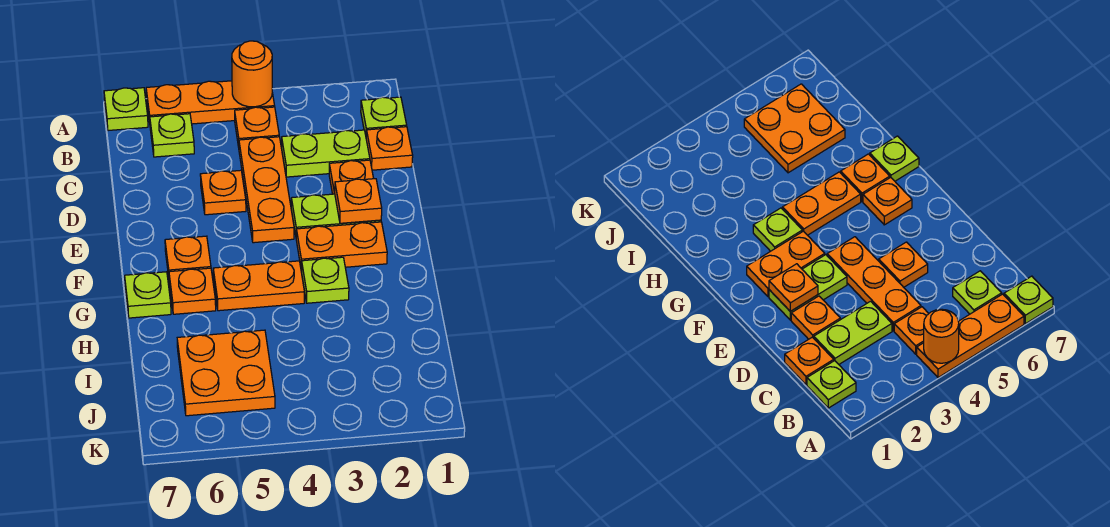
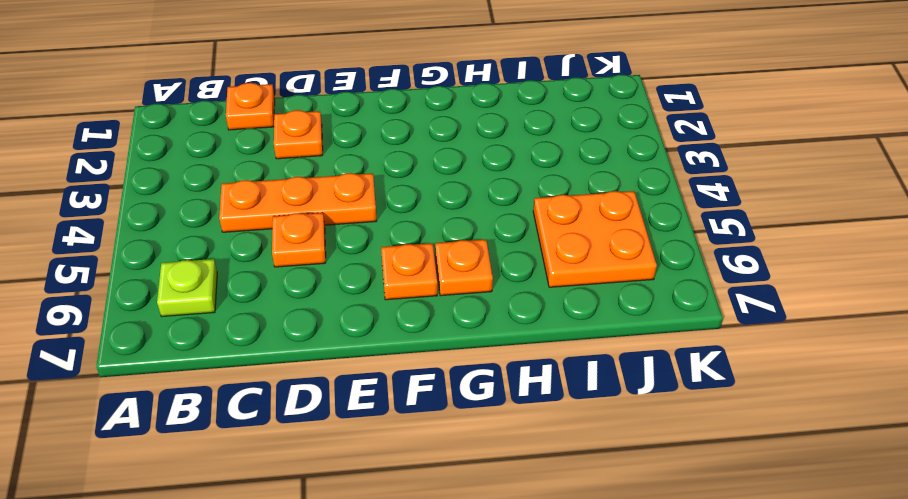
none -> orange 1x3 plate [146,81,275,124]
none -> lime 1x1 plate [104,88,148,131]
none -> lime 1x1 plate [361,97,407,135]

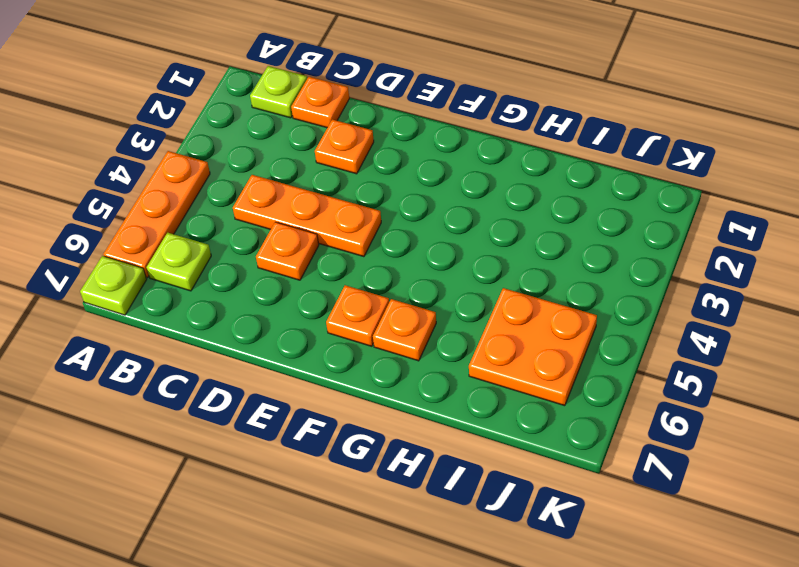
none -> orange 1x1 plate [235,107,279,147]
none -> lime 1x2 plate [282,130,370,177]
none -> lime 1x2 plate [291,194,381,235]

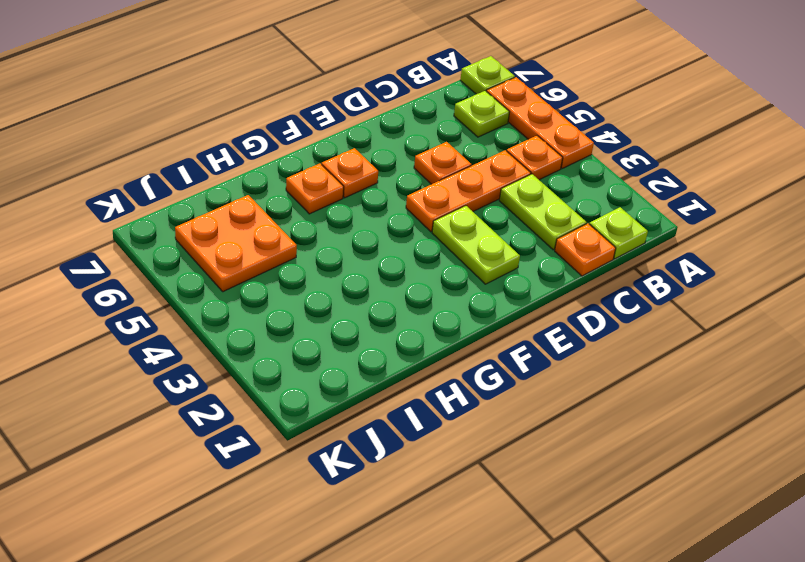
none -> orange 1x1 plate [329,160,374,194]
none -> orange 1x2 plate [296,222,387,271]
none -> lime 1x1 plate [302,257,349,303]

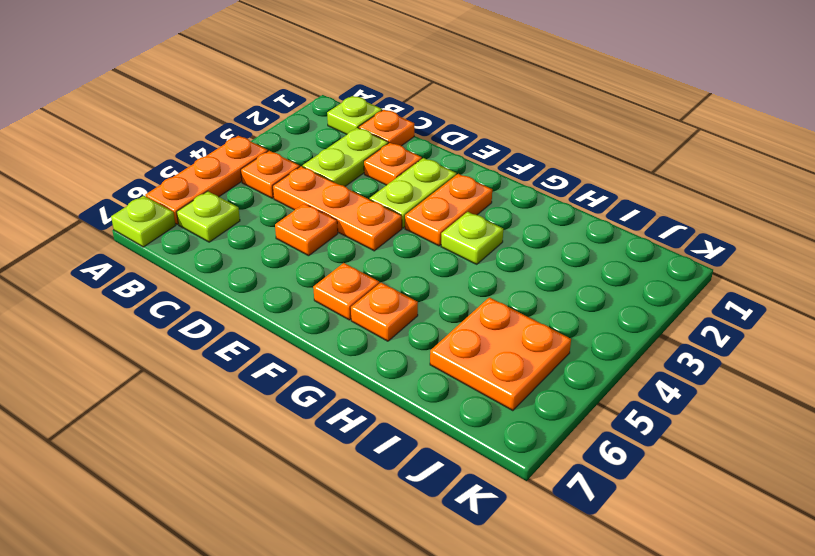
none -> orange 1x2 plate [213,261,304,311]
none -> lime 1x1 plate [125,272,171,318]
none -> orange 1x1 round brick [232,41,272,107]

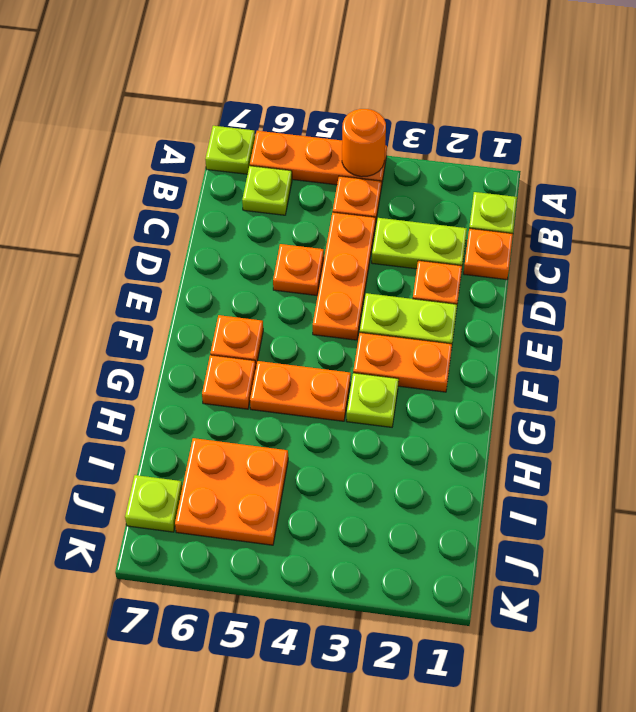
lime 1x1 plate [125,475,182,532] -> lime 1x1 plate moved to [125,272,171,318]
none -> orange 1x1 plate [334,179,382,223]

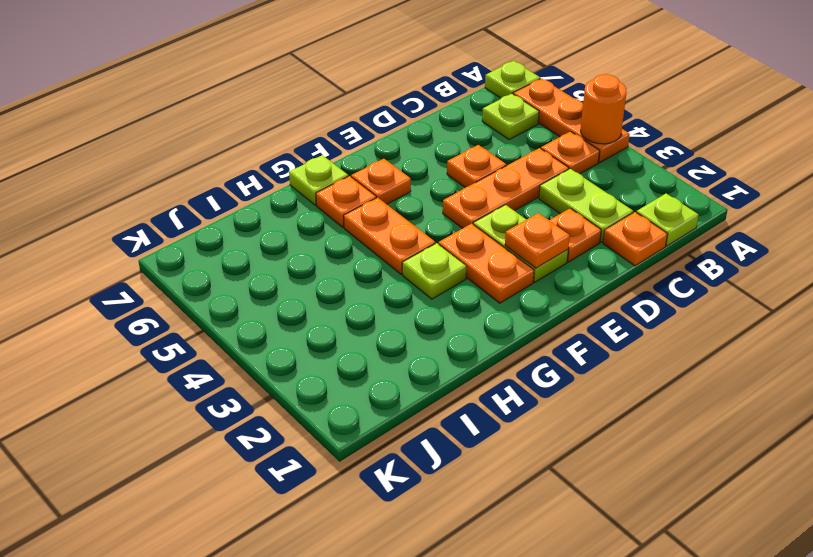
none -> orange 2x2 plate [177,330,275,416]

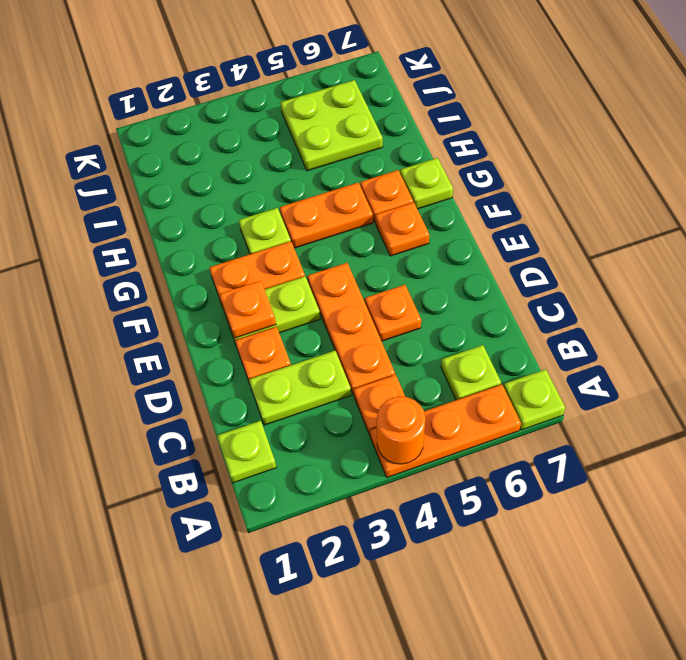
lime 2x2 plate [280,80,383,171] -> orange 2x2 plate [177,330,275,416]
none -> orange 1x1 plate [366,127,413,170]

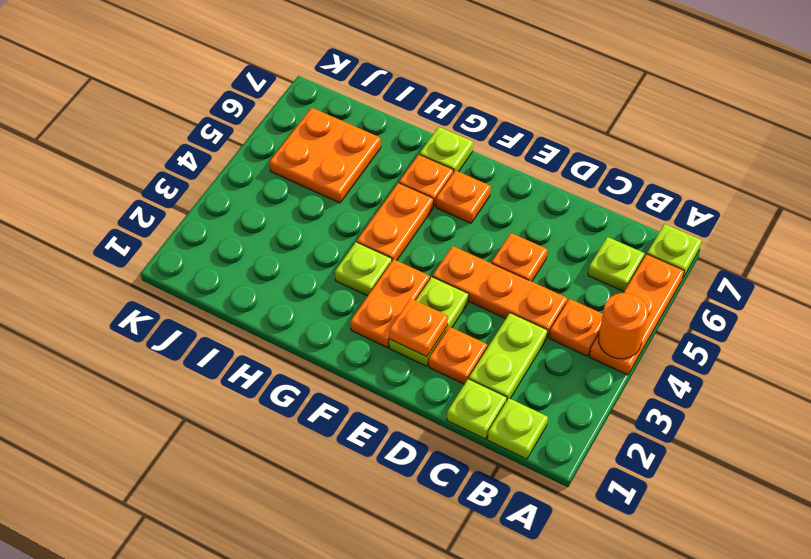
lime 1x1 plate [447,379,507,439] -> orange 1x1 plate [366,127,413,170]

